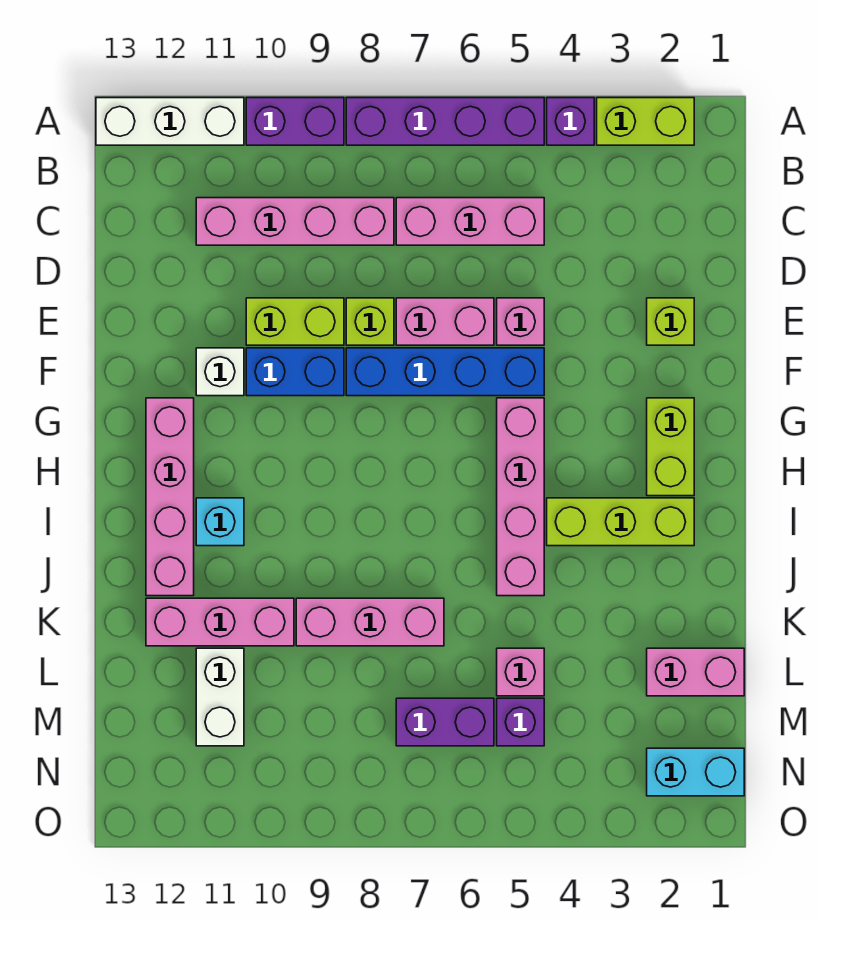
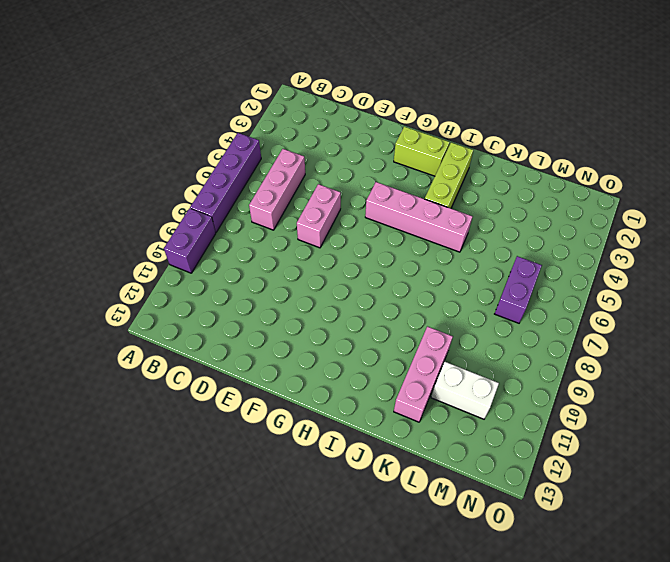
none -> lime 1x2 brick [597,98,694,145]
none -> purple 1x1 brick [547,98,594,145]
none -> white 1x3 brick [96,98,244,145]

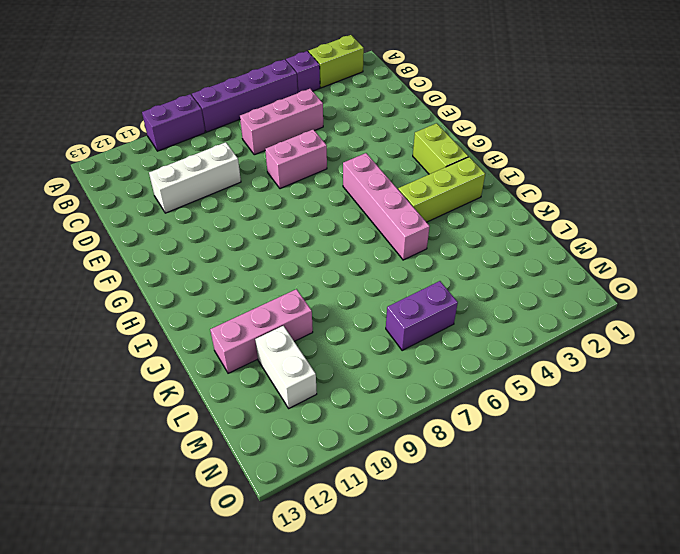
white 1x3 brick [149,142,241,213] -> white 1x3 brick moved to [96,98,244,145]
none -> pink 1x4 brick [196,198,394,245]
none -> lime 1x1 brick [647,298,694,345]
none -> pink 1x1 brick [497,298,544,345]

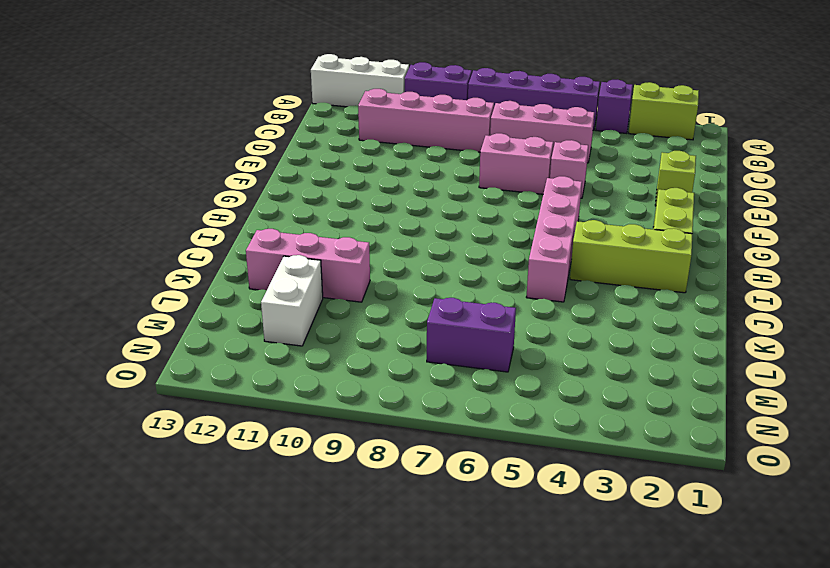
none -> lime 1x1 brick [346,298,394,345]
none -> lime 1x2 brick [246,298,344,345]
none -> blue 1x4 brick [346,348,544,396]

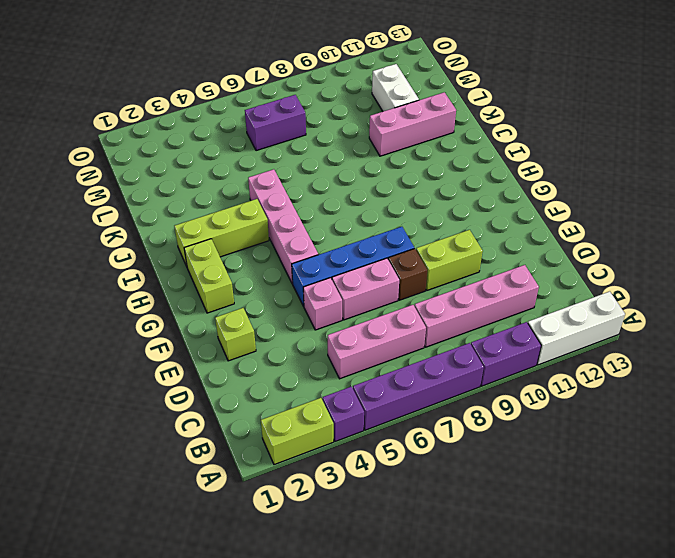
brown 1x1 brick [388,249,427,300] -> lime 1x1 brick [346,298,394,345]
none -> blue 1x2 brick [246,348,344,396]
none -> white 1x1 brick [196,348,244,396]
none -> pink 1x4 brick [146,398,194,596]

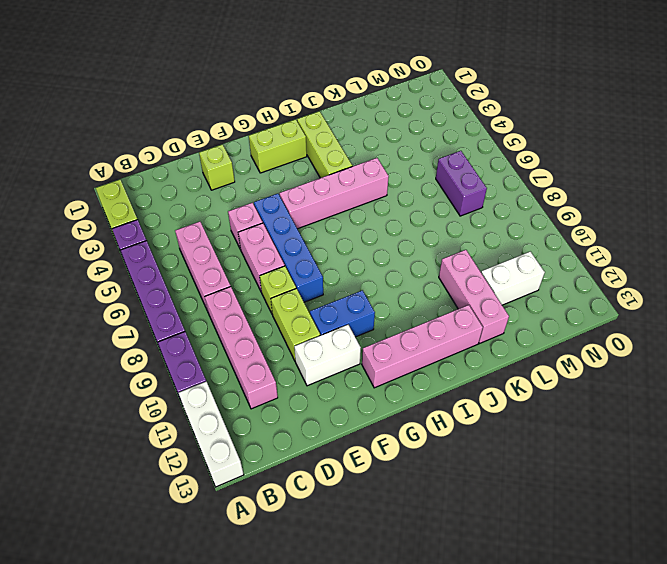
white 1x2 brick [294,325,361,386] -> white 1x1 brick [196,348,244,396]
blue 1x2 brick [310,290,375,337] -> blue 1x2 brick turned to [246,348,344,396]
none -> cyan 1x1 brick [196,498,244,546]
none -> pink 1x3 brick [296,598,444,646]
none -> pink 1x2 brick [647,648,744,696]

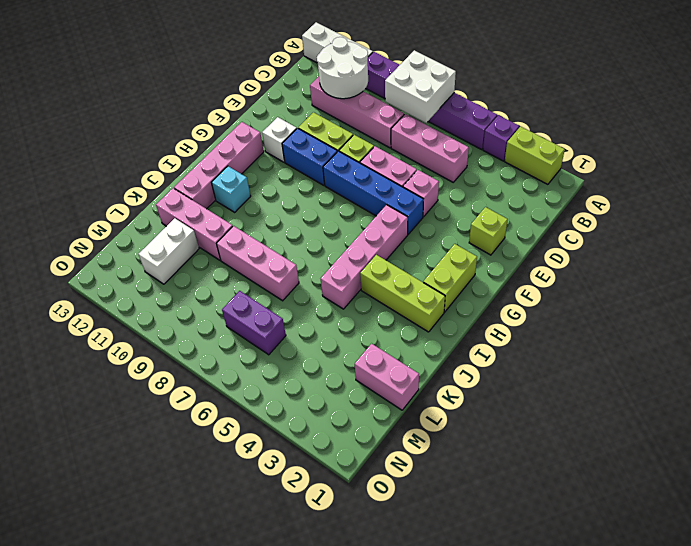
white 2x2 brick [385,50,456,123] -> none
white 2x2 round brick [317,37,368,99] -> none
none -> pink 1x1 brick [497,648,544,696]
none -> purple 1x1 brick [497,698,544,746]
none -> cyan 1x2 brick [647,748,744,796]

